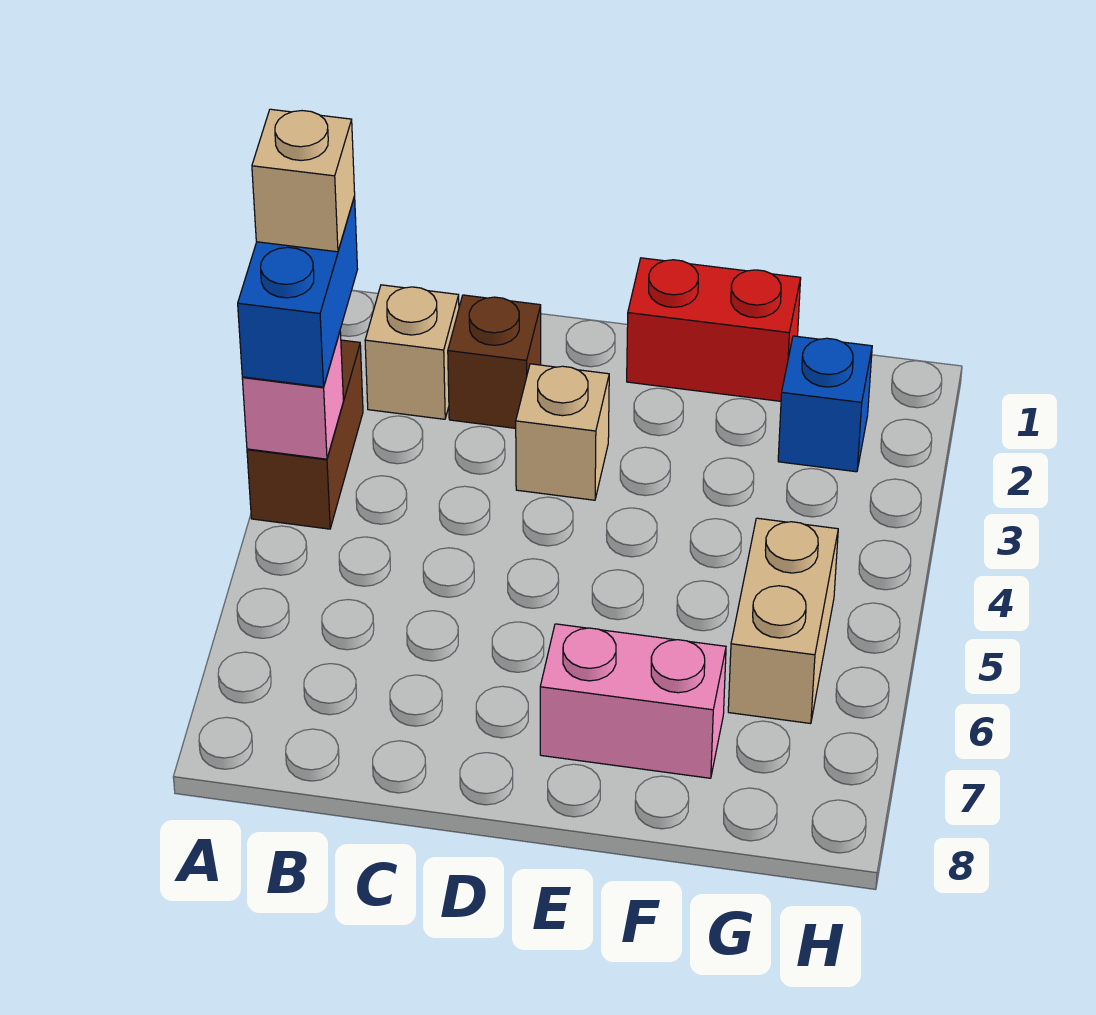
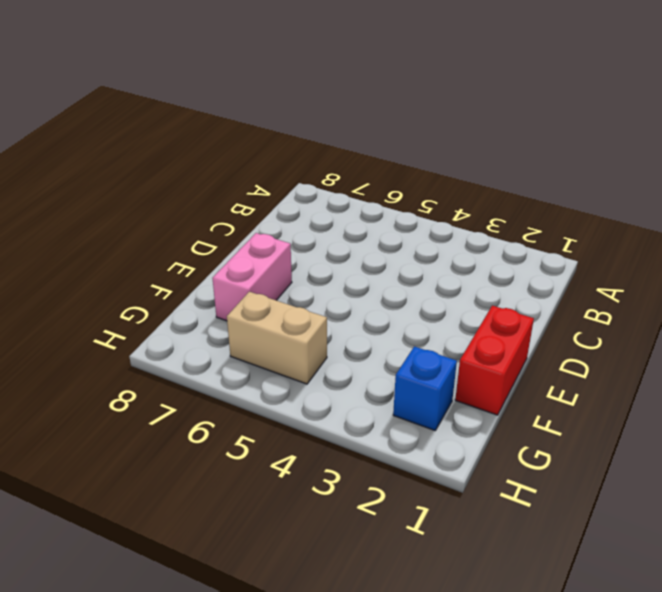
none -> brown 1x2 brick [247,340,363,529]
none -> tan 1x1 brick [365,285,459,419]

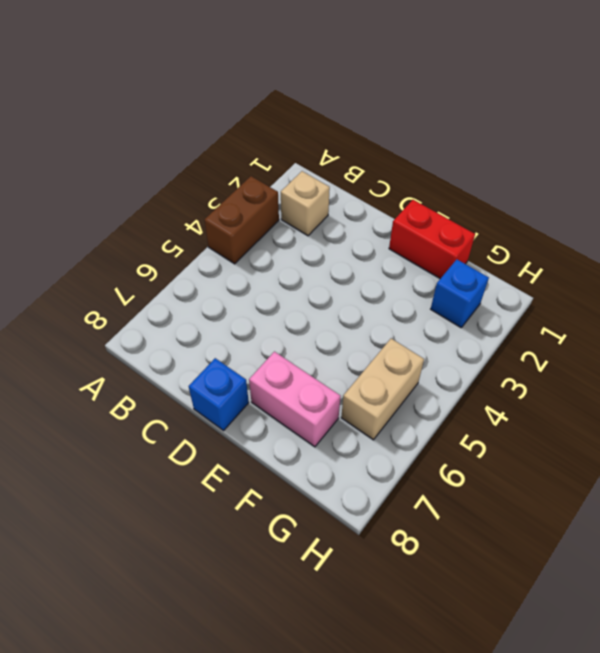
blue 1x1 brick [189,358,249,430] -> none
none -> brown 1x1 brick [448,295,541,428]
none -> tan 1x1 brick [516,364,609,500]

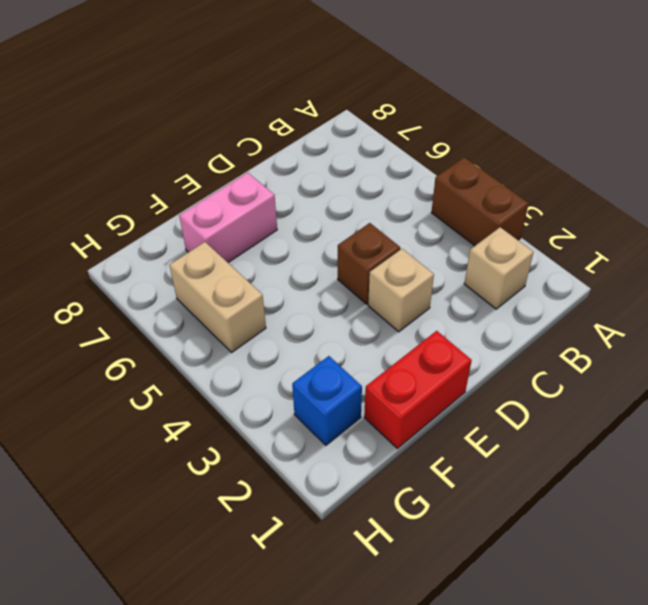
brown 1x1 brick [338,223,400,304] -> brown 1x1 brick moved to [448,295,541,428]
none -> pink 1x1 brick [242,332,343,459]
none -> blue 1x2 brick [238,197,358,387]

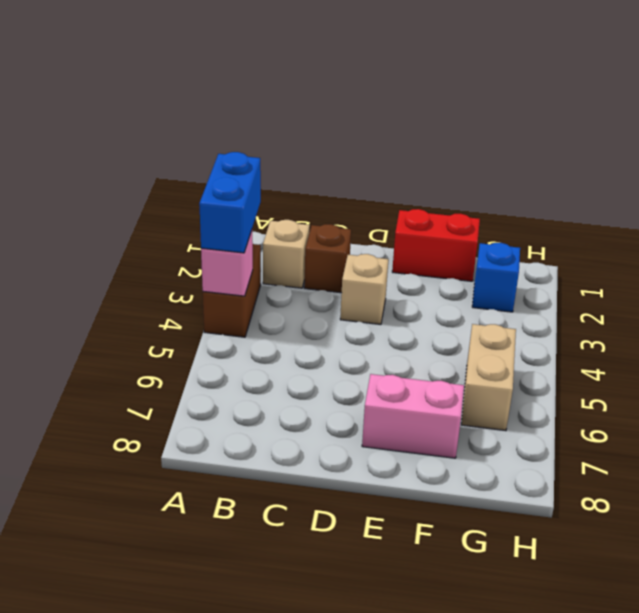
none -> tan 1x1 brick [252,109,355,252]

